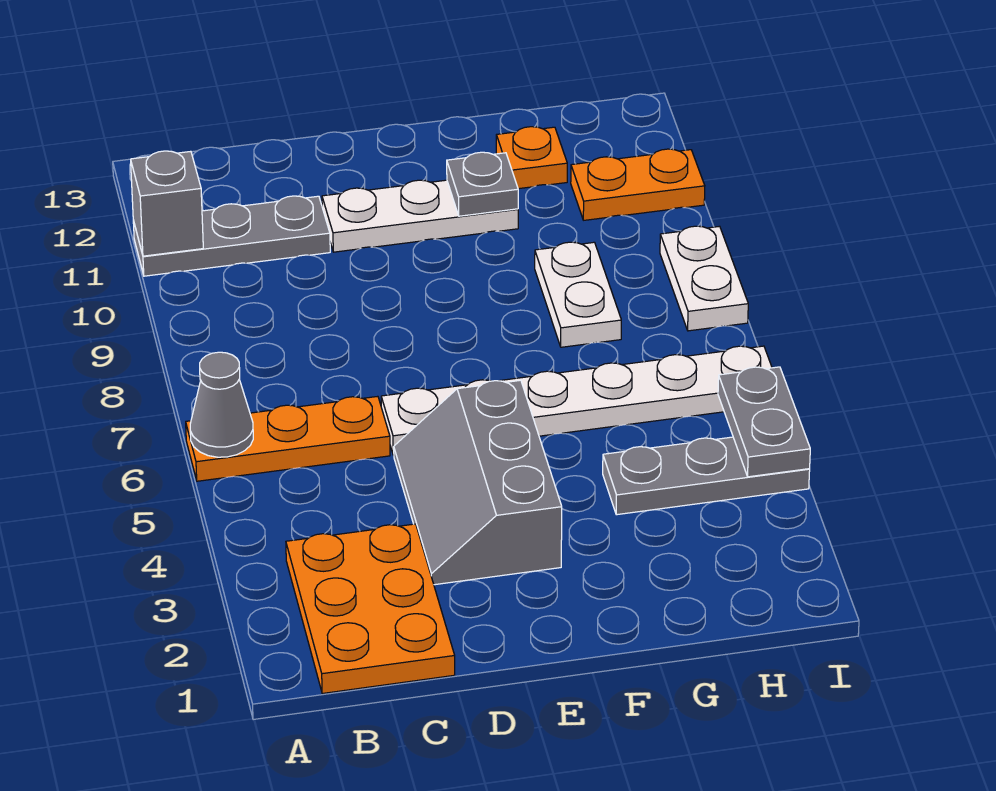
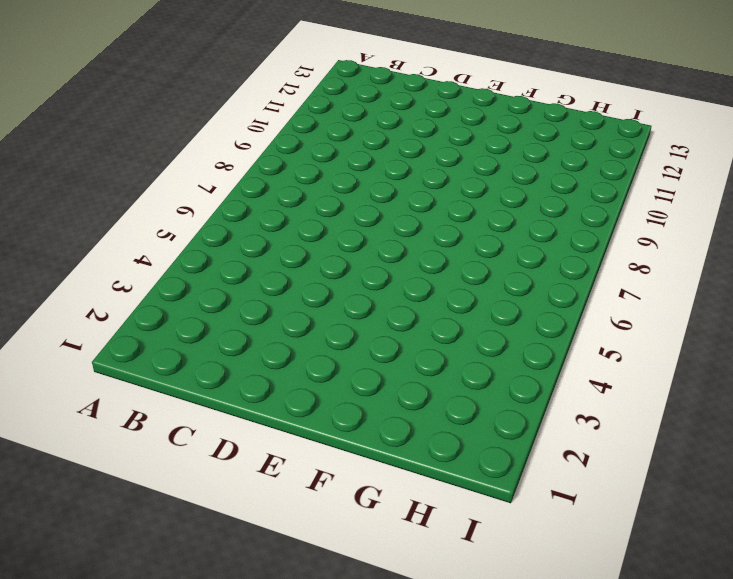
none -> orange 1x3 plate [186,396,390,481]
none -> grey 1x3 plate [133,196,330,276]
none -> orange 2x3 plate [286,524,455,694]

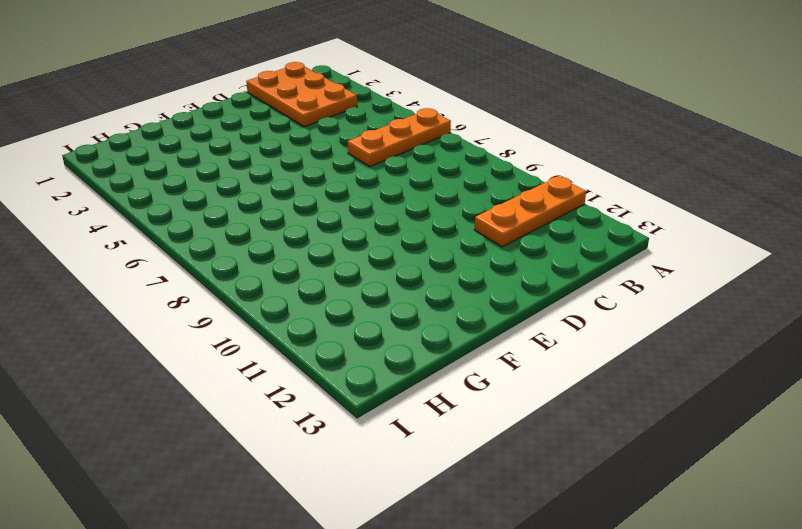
orange 1x3 plate [475,177,586,247] -> grey 1x3 plate [133,196,330,276]
none -> grey 2x3 slope [394,380,562,585]
none -> white 1x6 plate [381,346,772,455]
none -> white 1x3 plate [322,180,518,252]

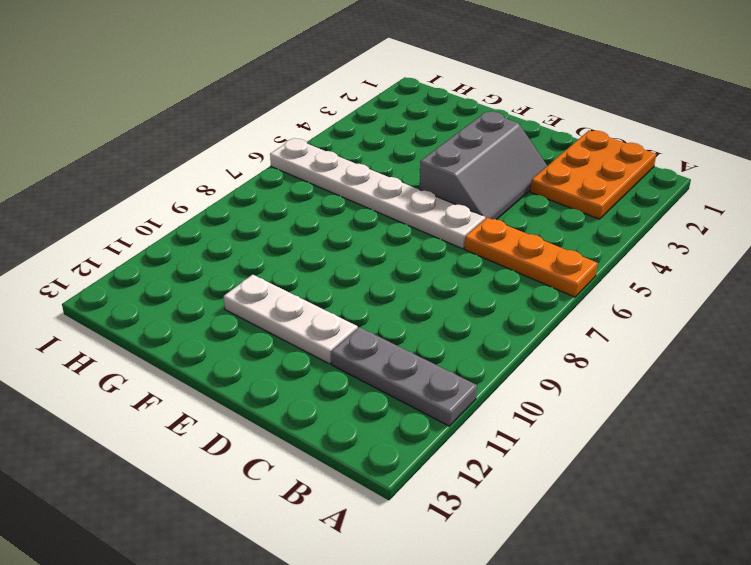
none -> grey 1x3 plate [603,437,810,515]
none -> white 1x2 plate [535,242,621,347]
none -> orange 1x1 plate [496,127,567,189]

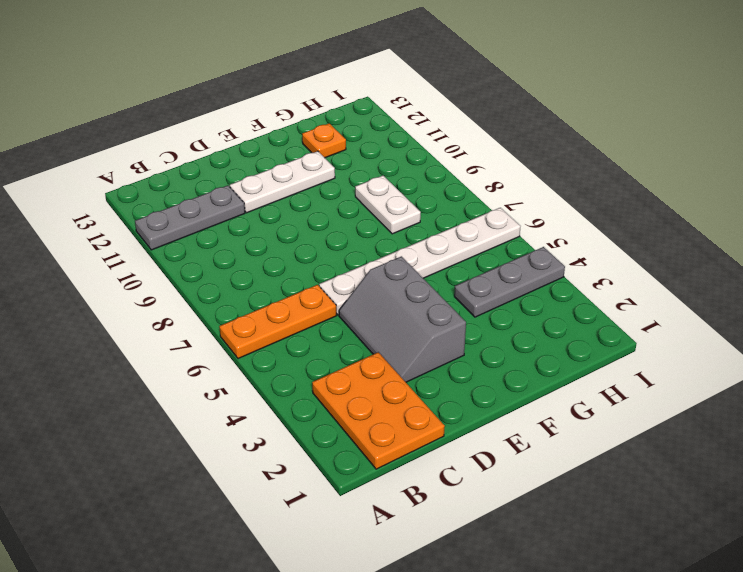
none -> orange 1x2 plate [571,149,705,220]
none -> white 1x2 plate [660,226,748,331]
none -> grey 1x1 cone [190,352,253,457]

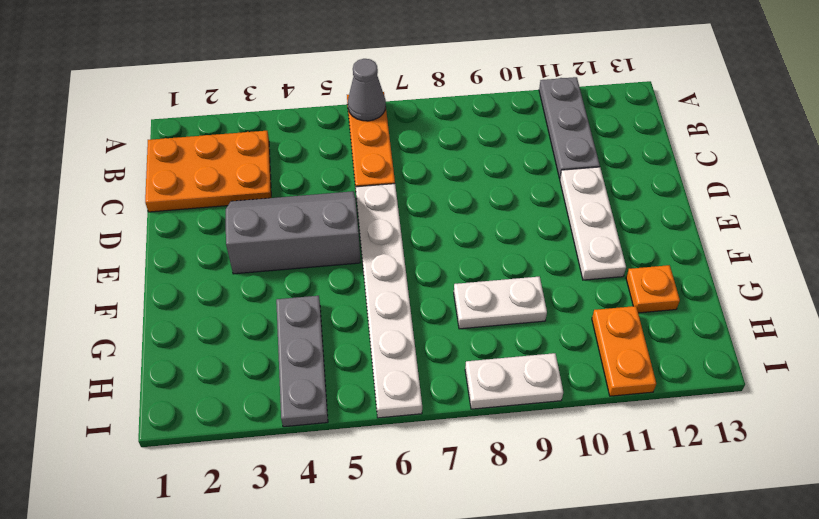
none -> grey 1x1 brick [131,151,203,256]
none -> grey 1x1 plate [447,152,518,216]
none -> grey 1x2 plate [718,367,810,477]

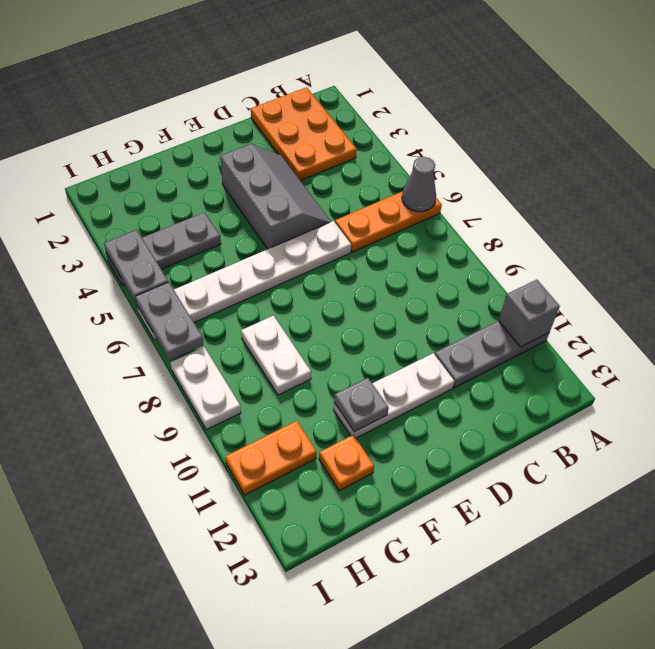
grey 1x2 plate [135,282,204,360] -> none

